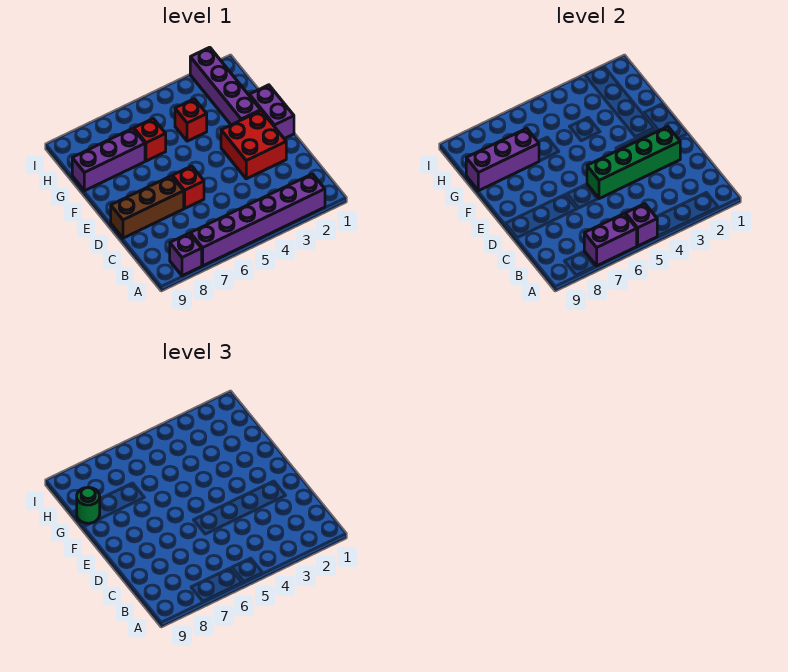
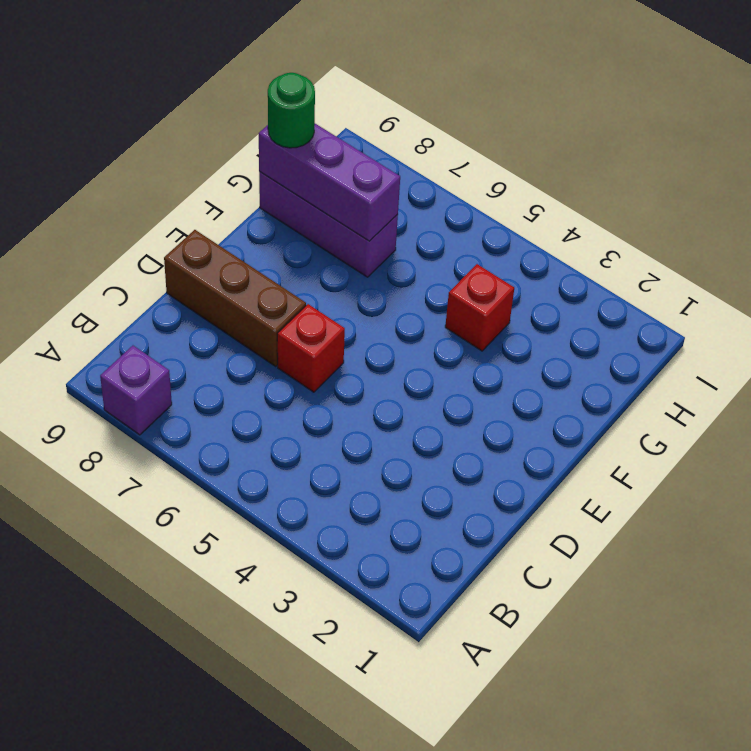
none -> purple 1x6 brick [190,174,325,266]
none -> red 2x2 brick [221,111,286,179]
none -> purple 1x2 brick [249,85,294,139]

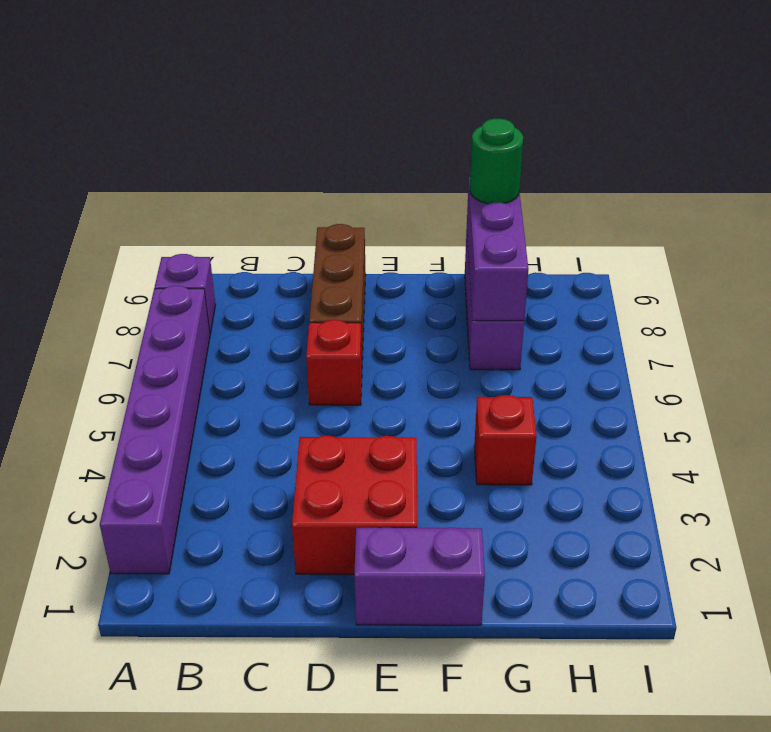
none -> purple 1x4 brick [190,47,261,125]
none -> red 1x1 brick [134,119,166,161]
none -> purple 1x1 brick [625,204,657,246]

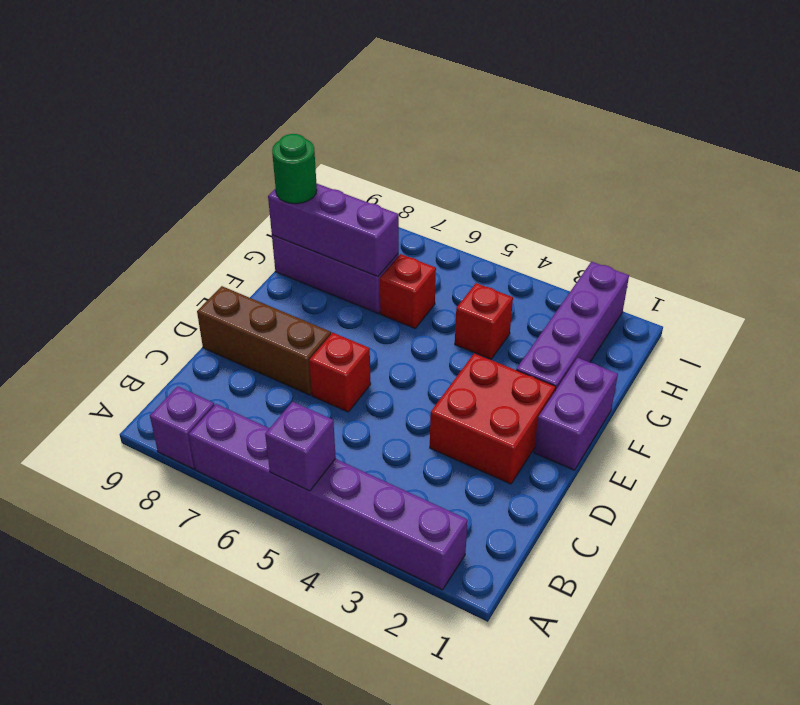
none -> purple 1x2 brick [584,214,637,266]
none -> green 1x4 brick [587,127,680,199]

